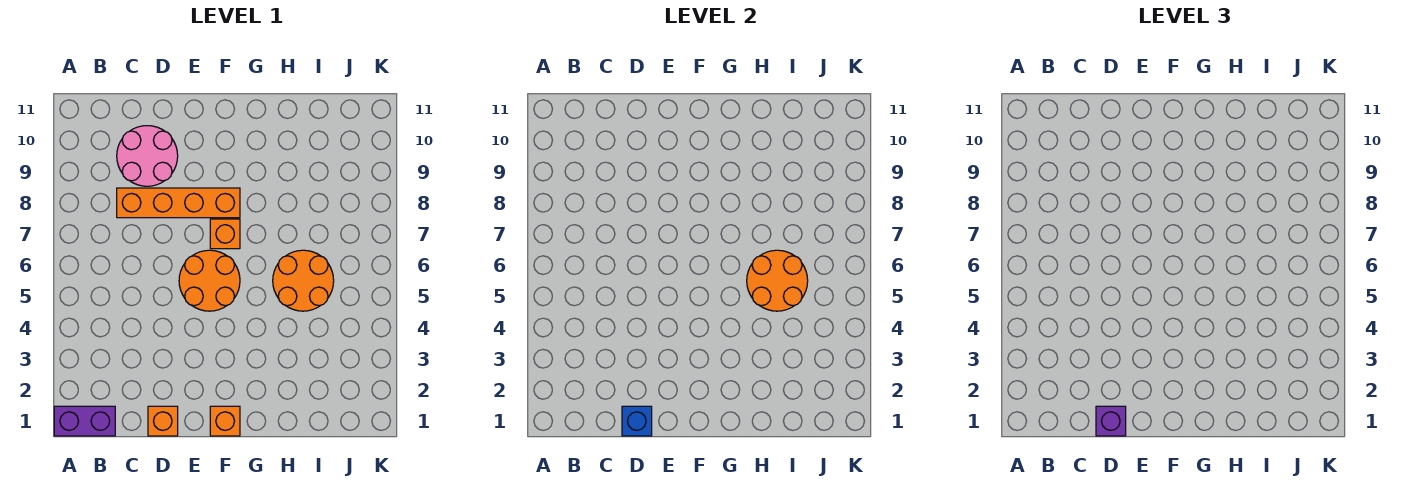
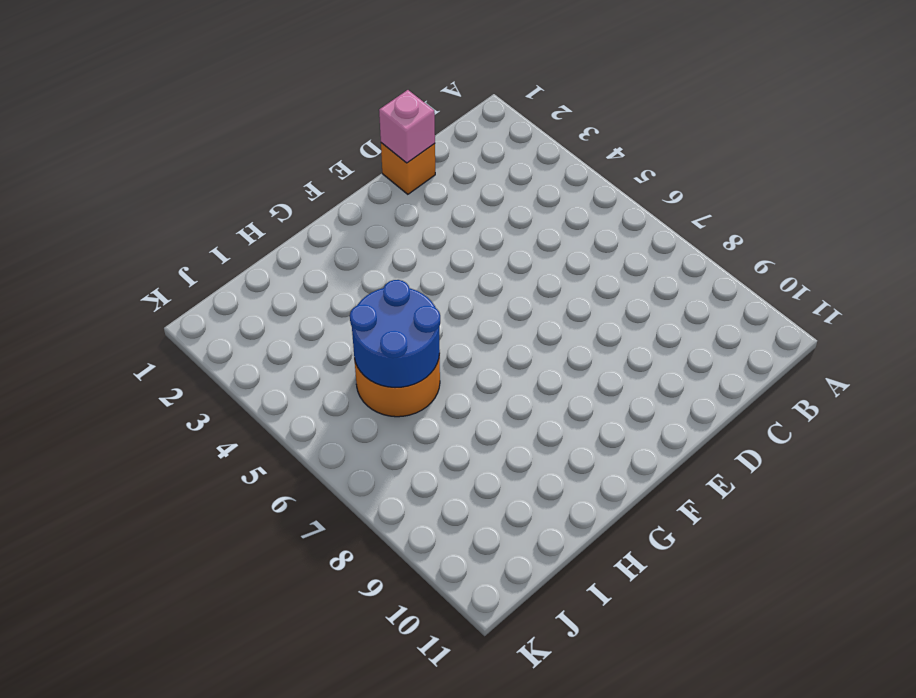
pink 1x1 brick [379,90,435,163] -> blue 1x1 brick [622,406,652,436]
blue 2x2 round brick [350,280,440,388] -> orange 2x2 round brick [747,250,808,311]
none -> purple 1x2 brick [54,406,115,436]
none -> orange 1x4 brick [117,188,240,218]

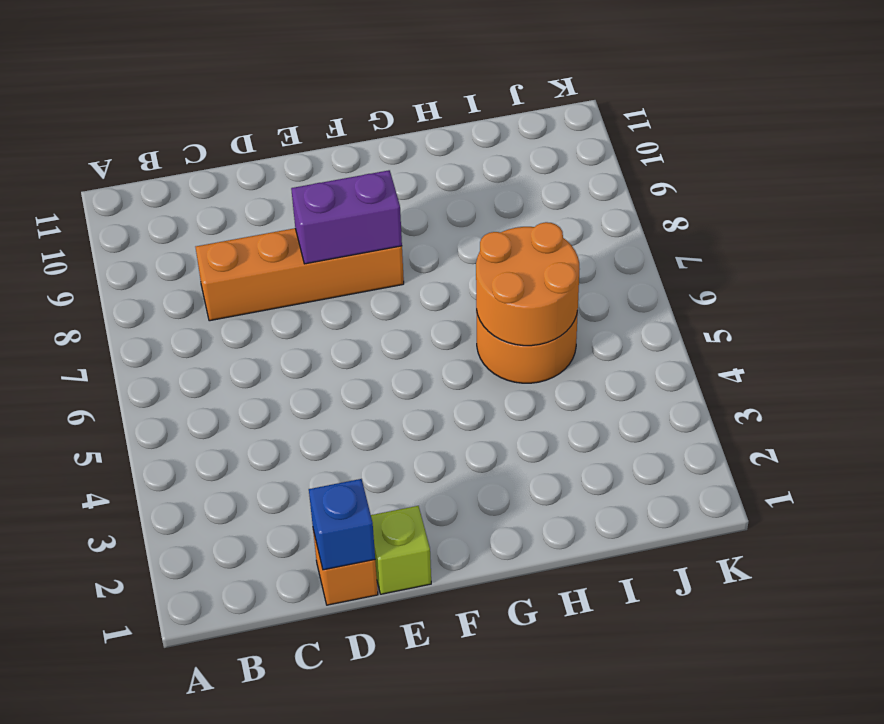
lime 1x1 brick [371,506,431,594] -> none
purple 1x2 brick [291,170,402,264] -> purple 1x2 brick moved to [54,406,115,436]
none -> pink 2x2 round brick [117,126,178,186]
none -> orange 2x2 round brick [179,250,240,311]

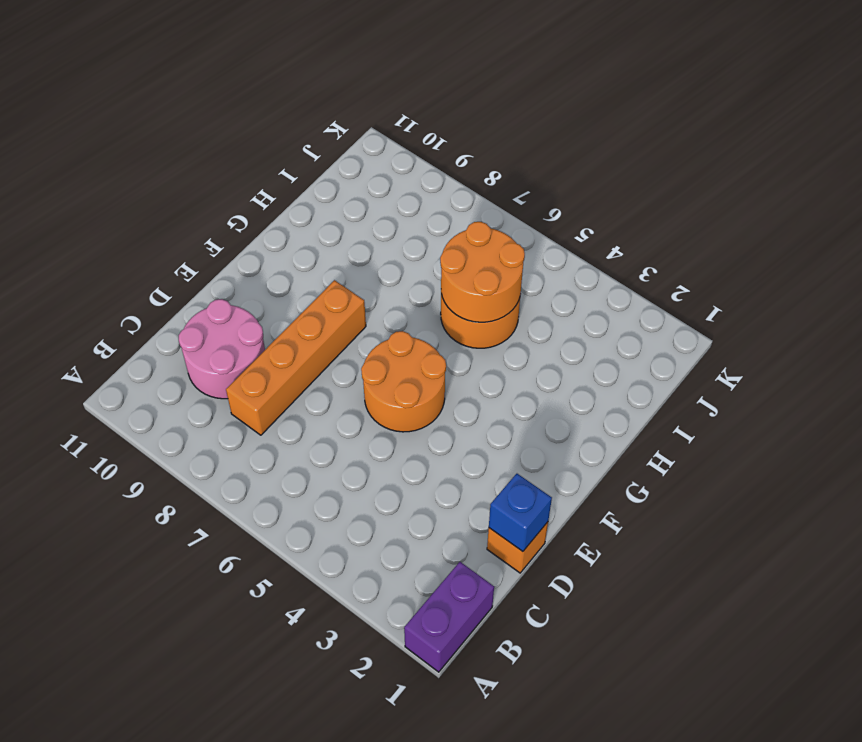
none -> orange 1x1 brick [210,406,240,436]
none -> orange 1x1 brick [210,219,240,249]

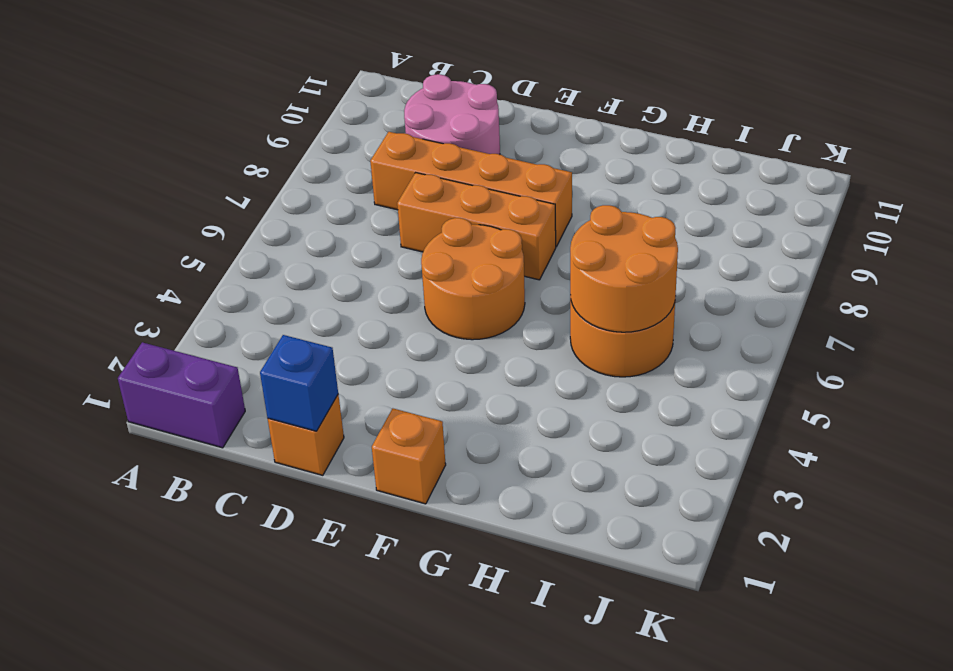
orange 1x3 brick [397,173,556,280] -> orange 1x1 brick [210,219,240,249]
none -> purple 1x1 brick [1096,406,1126,436]

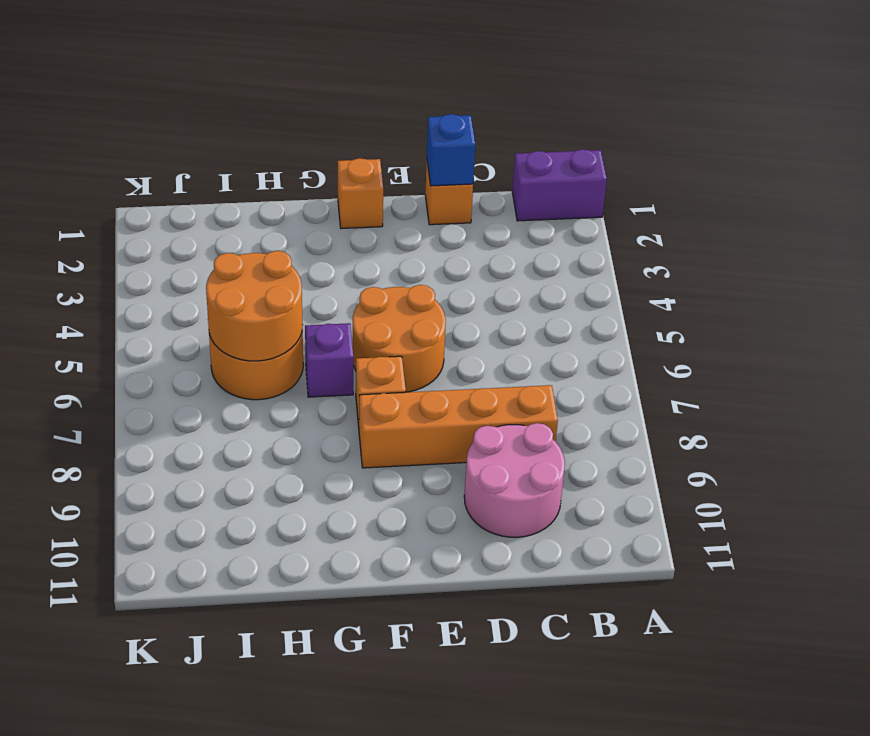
purple 1x1 brick [305,323,353,397] -> purple 1x1 brick moved to [1096,406,1126,436]

